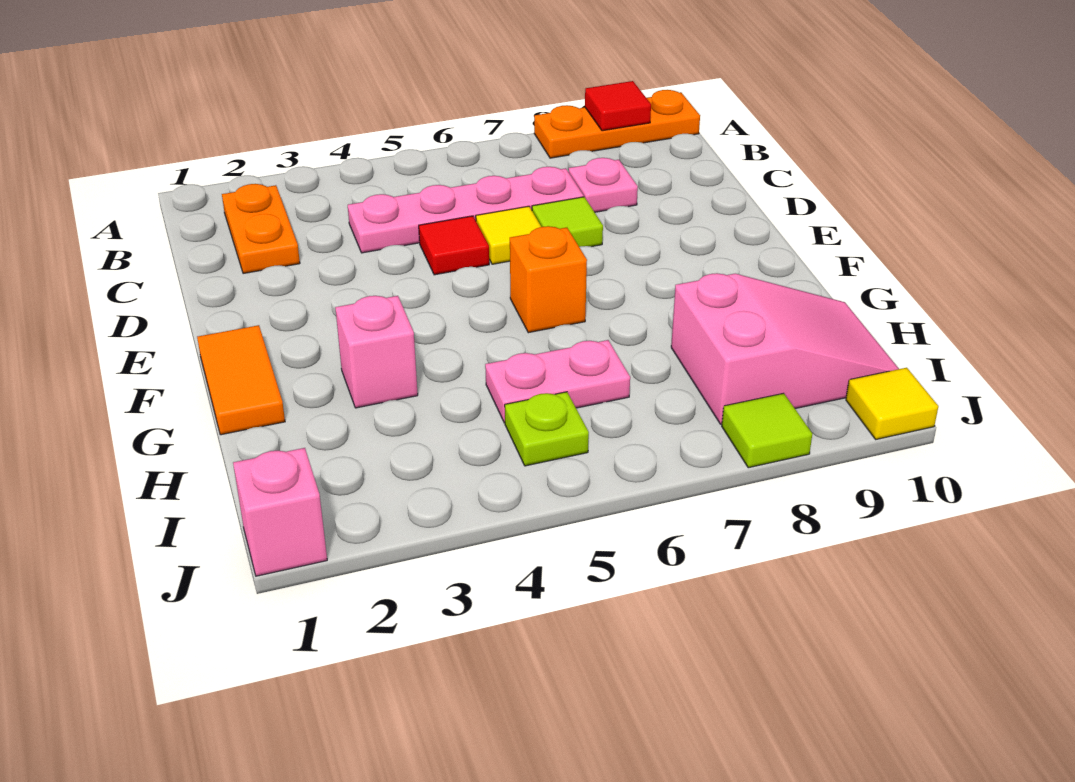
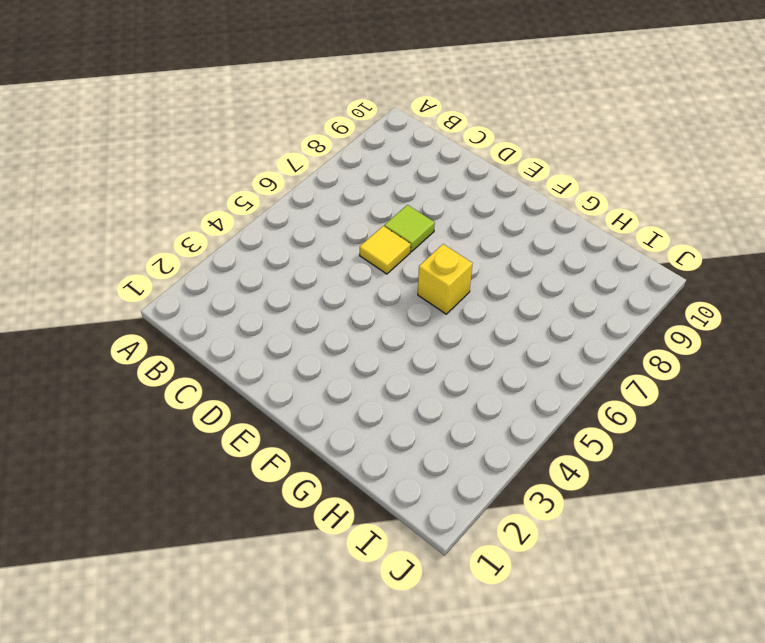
yellow 1x1 brick [418,244,473,314] -> orange 1x1 brick [510,226,587,333]
none -> orange 1x3 plate [534,90,700,158]
none -> orange 1x2 plate [222,184,300,274]
none -> pink 1x4 plate [348,167,584,253]

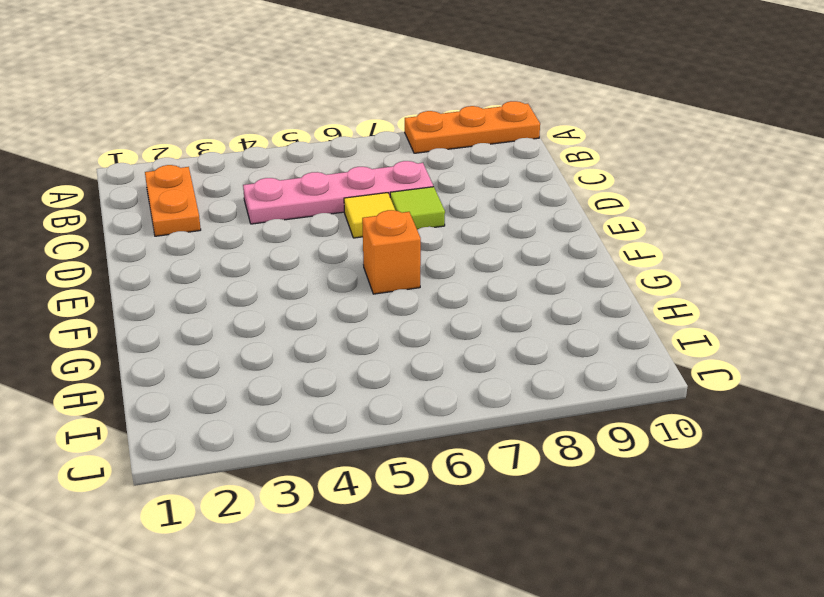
none -> pink 1x1 plate [569,158,638,212]
none -> red 1x1 tile [419,216,489,275]
none -> orange 1x2 tile [197,325,285,435]

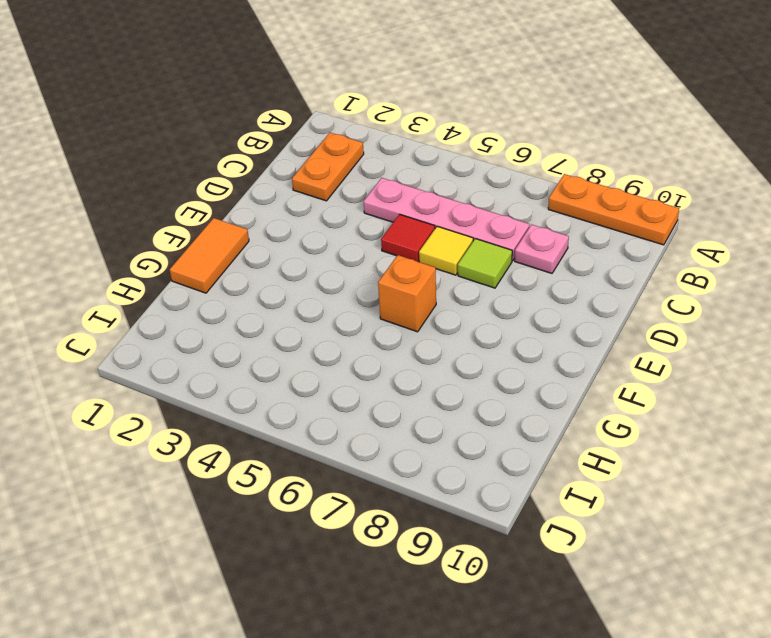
none -> pink 1x1 brick [335,296,418,408]
none -> pink 1x2 plate [485,340,630,423]
none -> pink 2x3 slope [671,273,899,424]

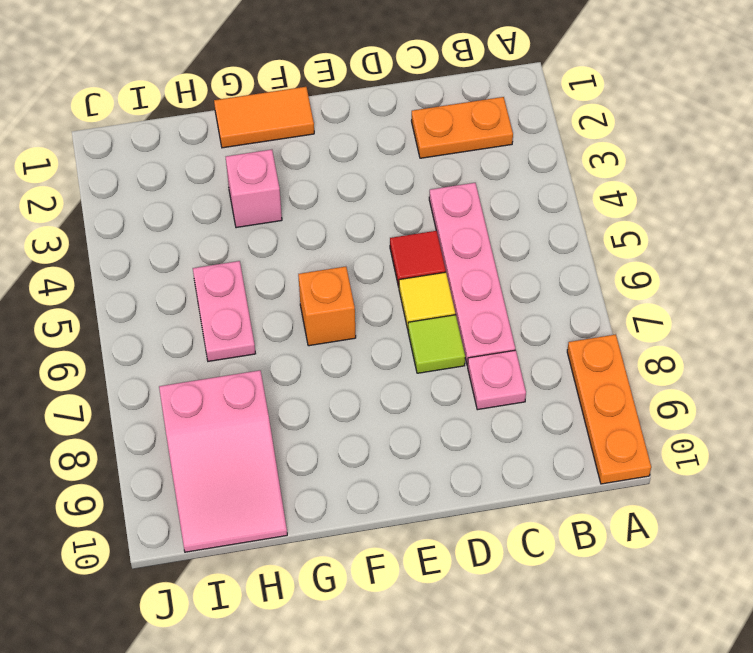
none -> lime 1x1 plate [505,392,589,466]
none -> pink 1x1 brick [233,448,327,576]
none -> lime 1x1 tile [722,393,812,468]

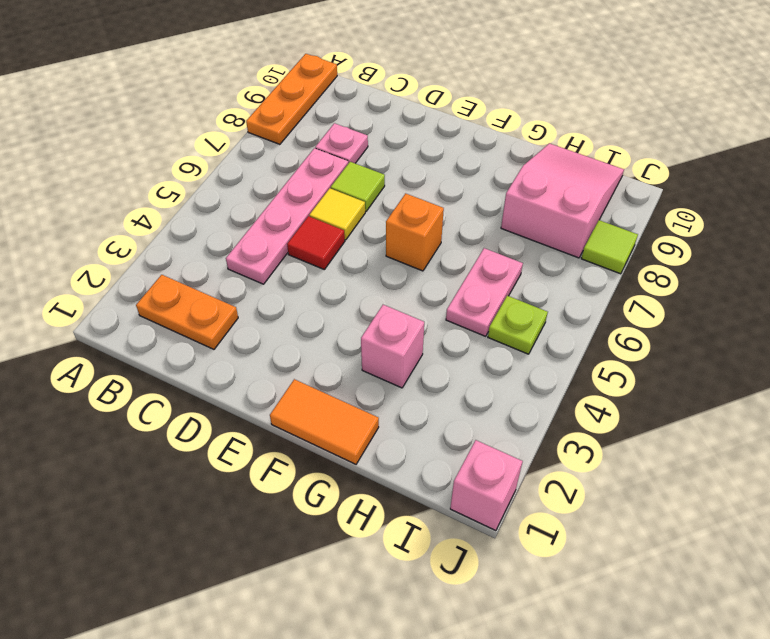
none -> yellow 1x1 tile [846,368,938,439]
none -> red 1x1 tile [585,81,651,131]

